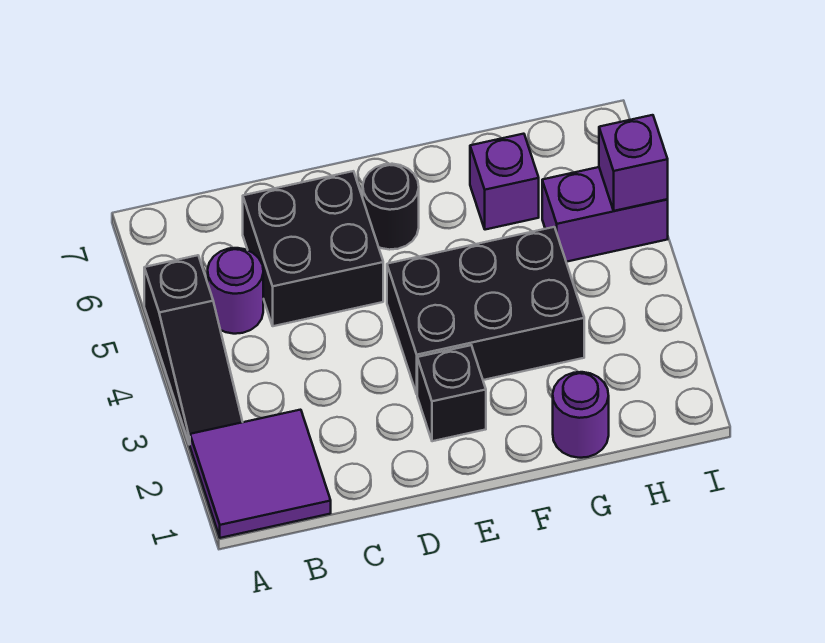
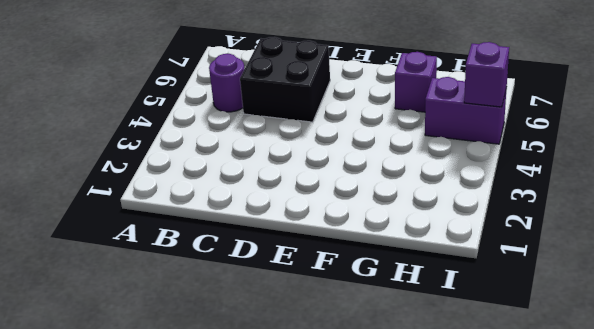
none -> purple 2x2 tile [190,410,331,538]
none -> black 1x3 slope [144,255,242,445]

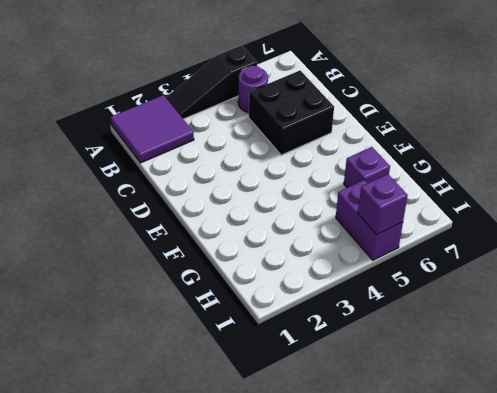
none -> black 1x1 brick [417,345,486,441]
none -> black 2x3 brick [387,227,584,394]

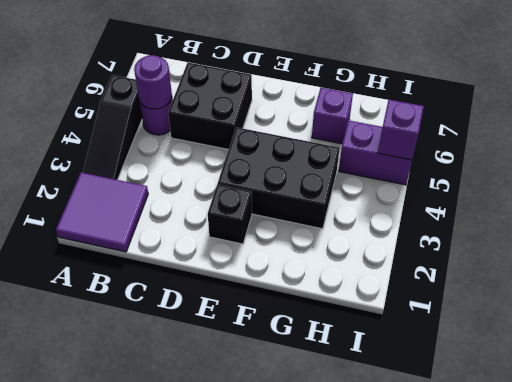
purple 1x1 round brick [134,55,172,109] -> purple 1x1 round brick moved to [553,372,609,458]
none -> black 1x1 round brick [363,164,419,250]

